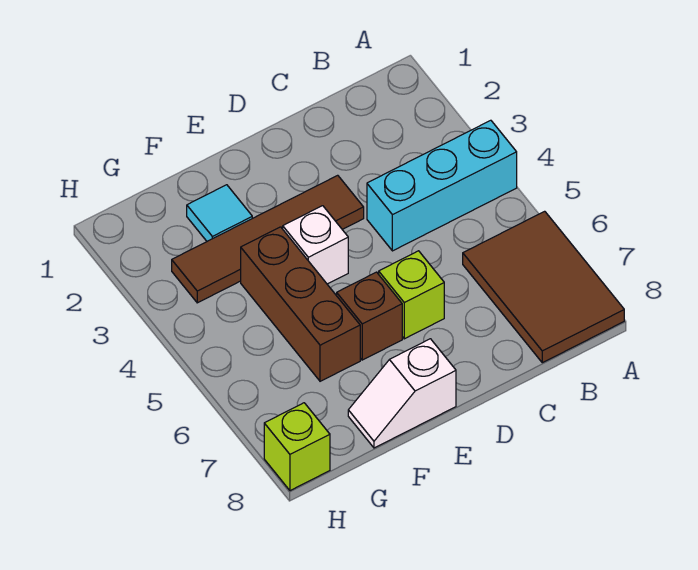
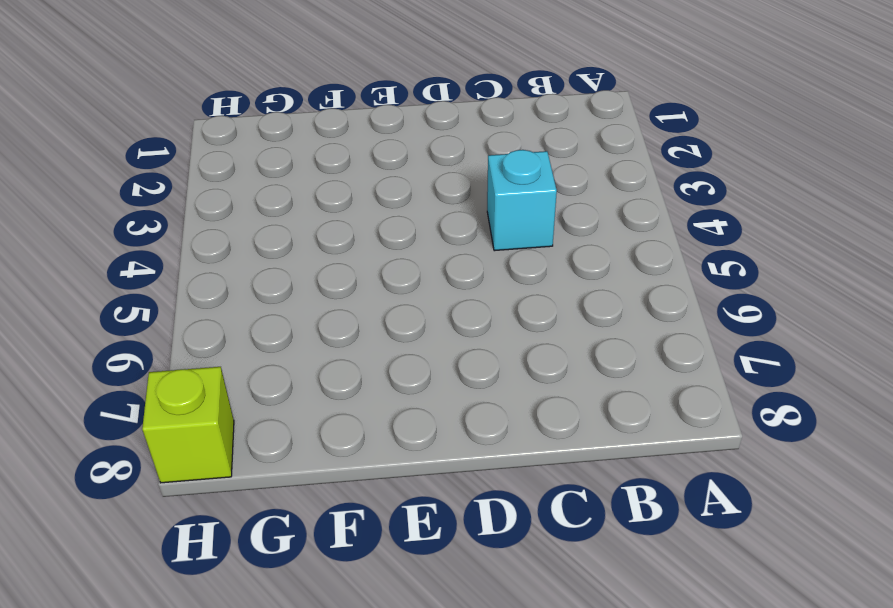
cyan 1x1 brick [487,150,557,251] -> cyan 1x3 brick [367,120,517,251]
none -> brown 2x3 tile [463,211,624,363]
none -> brown 1x4 tile [172,175,364,303]

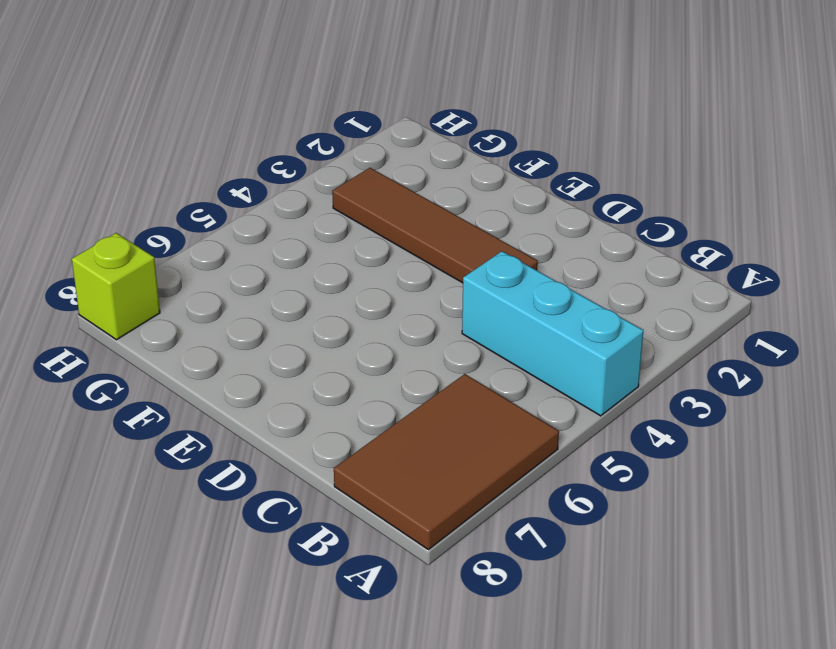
none -> lime 1x1 brick [379,251,444,339]
none -> white 1x1 brick [283,206,348,284]

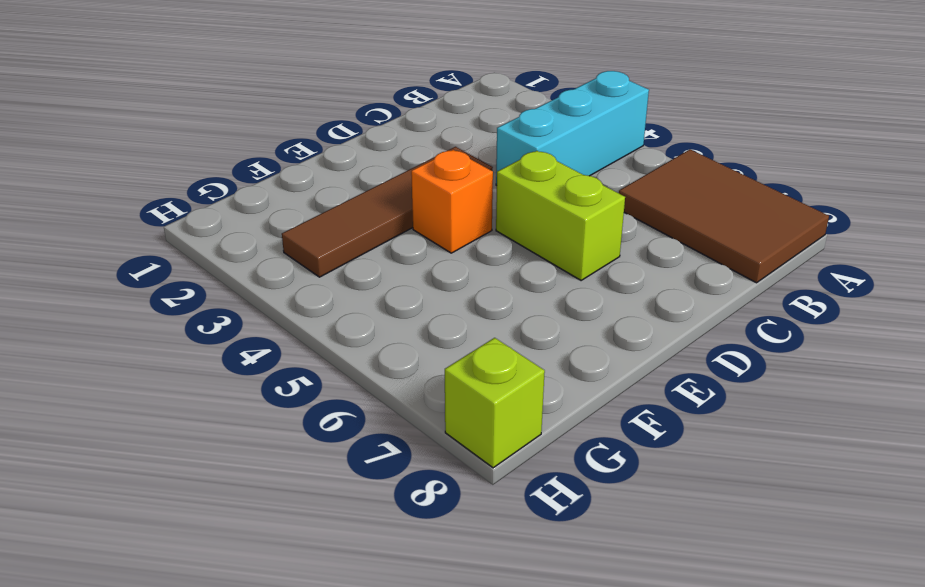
lime 1x2 brick [496,151,625,280] -> lime 1x1 brick [379,251,444,339]
orange 1x1 brick [411,150,493,253] -> white 1x1 brick [283,206,348,284]
none -> brown 1x1 brick [337,272,402,360]
none -> white 1x2 slope [348,339,456,448]

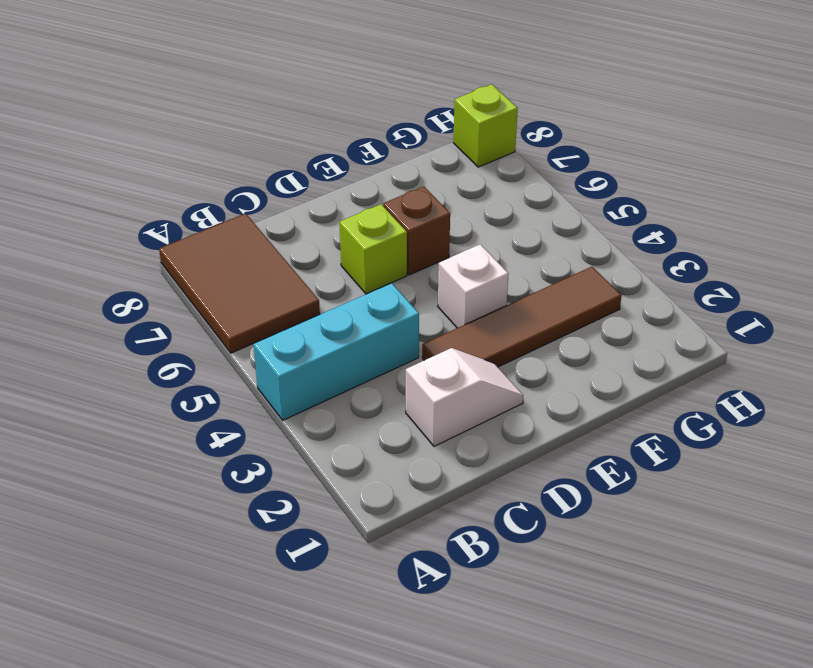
white 1x2 slope [406,348,523,446] -> white 1x2 slope moved to [348,339,456,448]
none -> cyan 1x1 tile [187,185,252,241]
none -> brown 1x3 brick [241,227,360,381]

